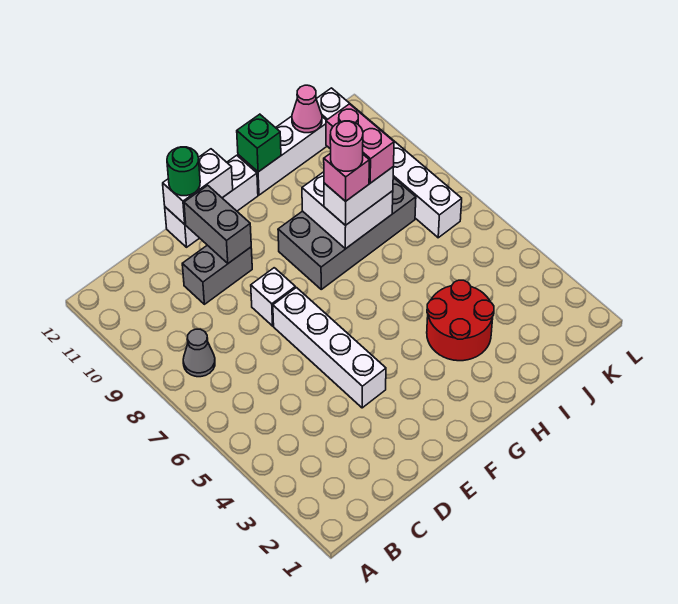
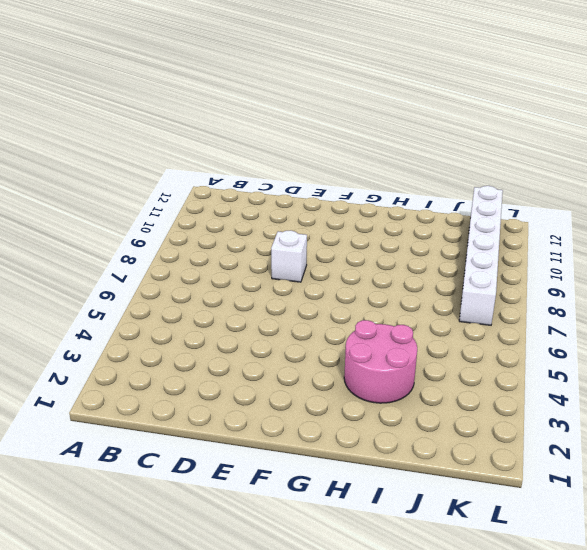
pink 2x2 round brick [344,320,417,403] -> red 2x2 round brick [427,280,494,361]
none -> grey 1x1 cone [183,329,215,377]
none -> grey 1x2 brick [182,245,252,304]
none -> white 1x4 brick [273,288,386,408]

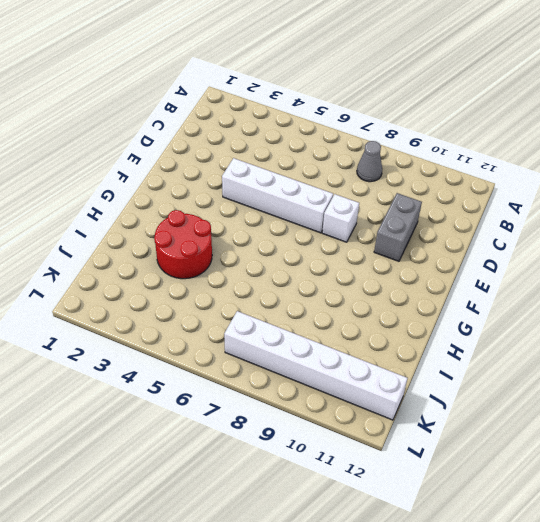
none -> white 1x3 brick [165,155,258,247]
none -> grey 2x4 brick [278,178,416,289]
none -> white 1x3 brick [238,116,327,195]

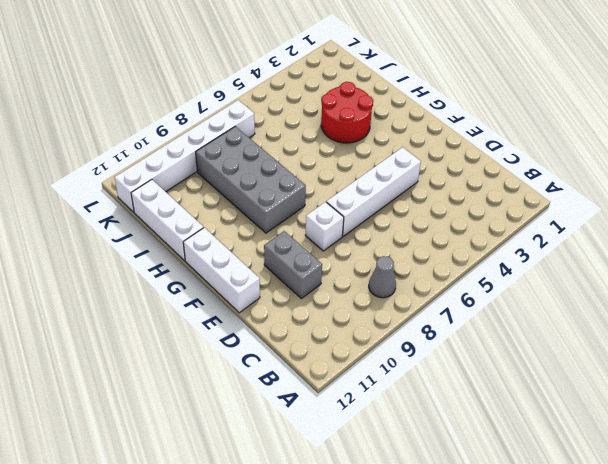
none -> grey 1x2 brick [184,185,251,263]
none -> white 1x2 brick [163,149,233,224]
none -> white 2x2 brick [302,172,393,249]

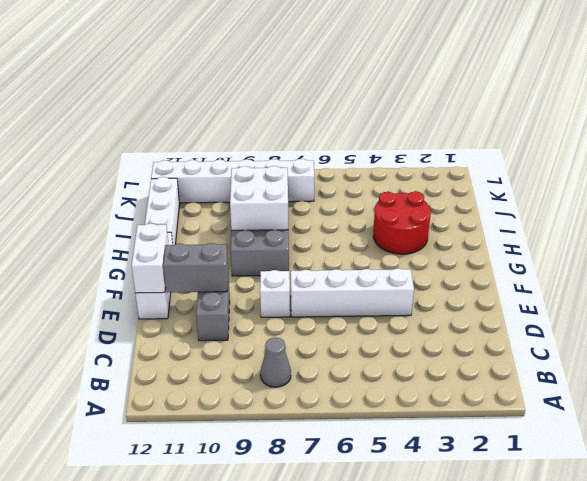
none -> green 1x1 brick [237,114,281,172]
none -> pink 1x1 cone [292,85,322,133]
none -> green 1x1 round brick [167,147,200,196]

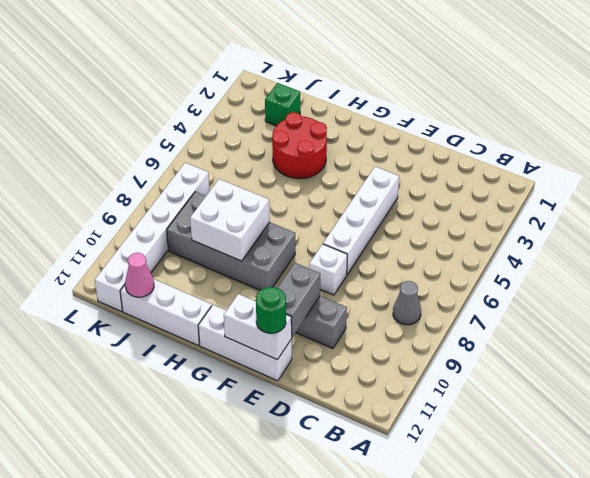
green 1x1 brick [265,83,300,126] -> green 1x1 brick moved to [237,114,281,172]
none -> white 1x2 brick [324,167,394,225]
none -> pink 1x1 brick [324,153,369,201]
none -> pink 1x2 brick [326,104,394,183]

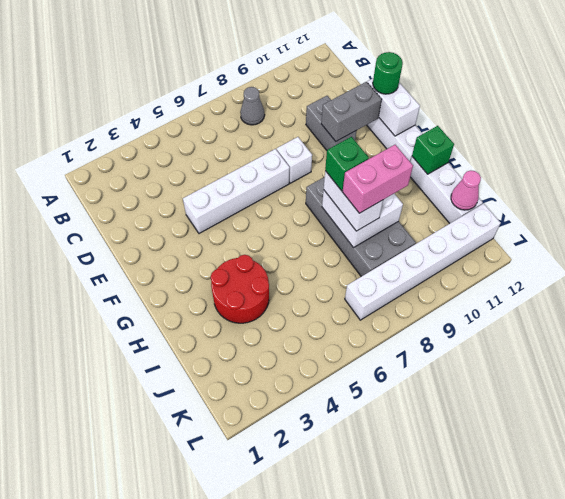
green 1x1 brick [325,137,369,191] -> pink 1x1 brick [324,153,369,201]
none -> pink 1x1 round brick [330,121,363,171]

